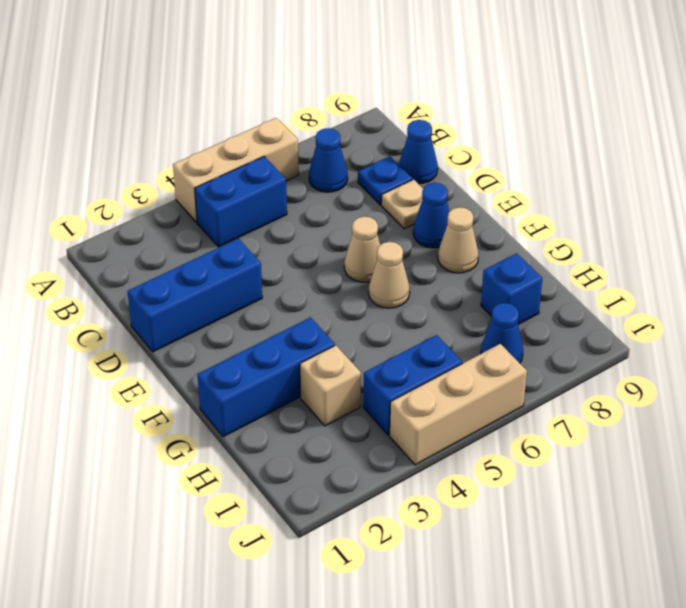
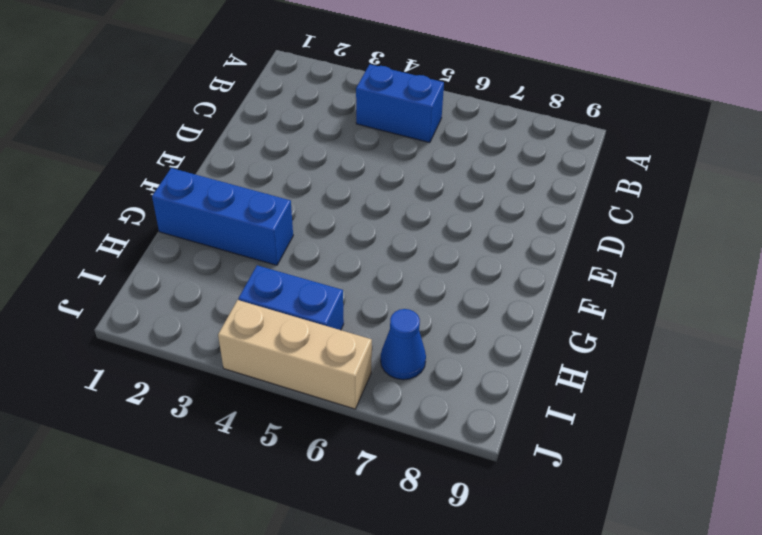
none -> tan 1x3 brick [173,118,299,222]
none -> blue 1x1 cone [309,128,348,192]
none -> blue 1x1 plate [358,156,413,205]

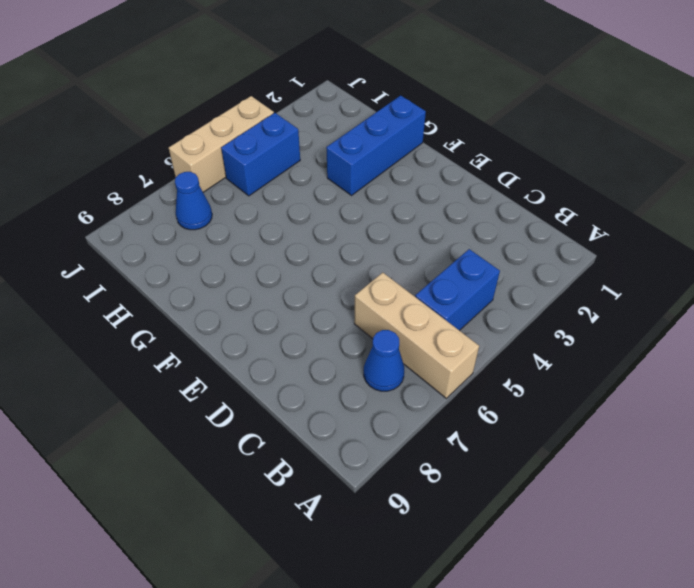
tan 1x3 brick [354,273,479,398] -> tan 1x3 brick turned to [173,118,299,222]
none -> blue 1x1 plate [358,156,413,205]
none -> blue 1x1 cone [399,120,438,184]
none -> blue 1x3 brick [127,238,262,352]

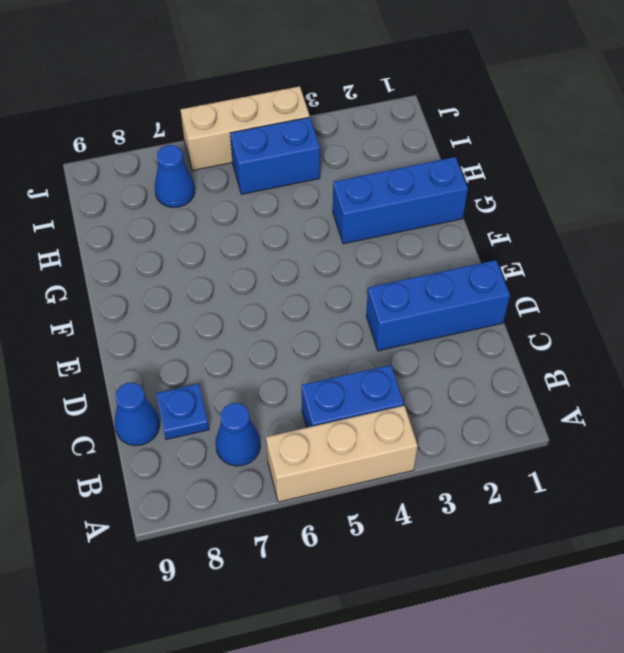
none -> tan 1x1 plate [381,179,423,229]
none -> tan 1x1 cone [344,216,380,282]
none -> blue 1x1 cone [413,183,449,248]

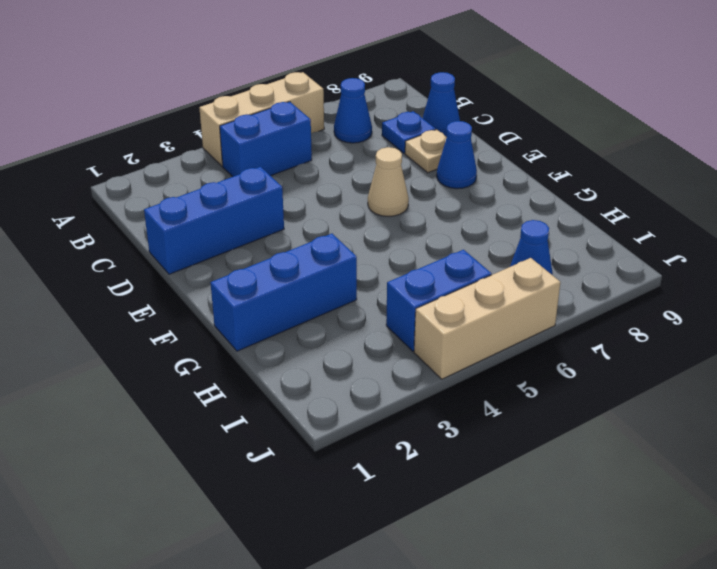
none -> tan 1x1 cone [369,242,410,308]
none -> tan 1x1 cone [438,207,479,273]
none -> tan 1x1 brick [300,345,361,426]

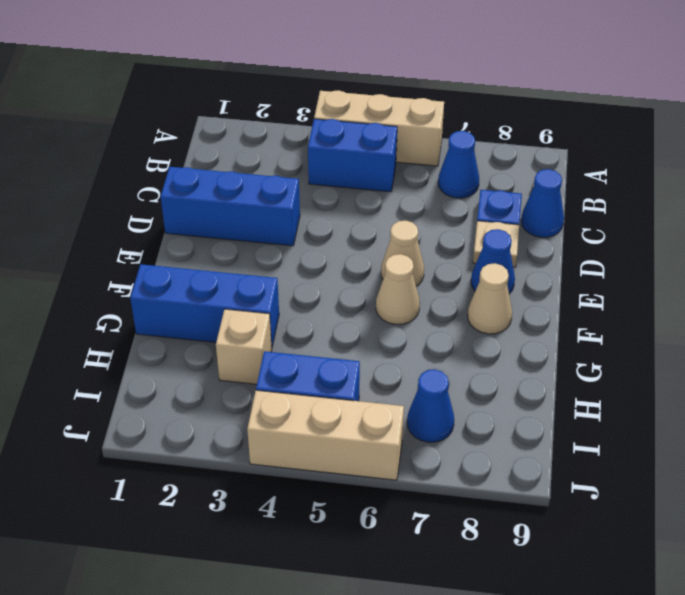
none -> blue 1x1 brick [481,253,542,324]

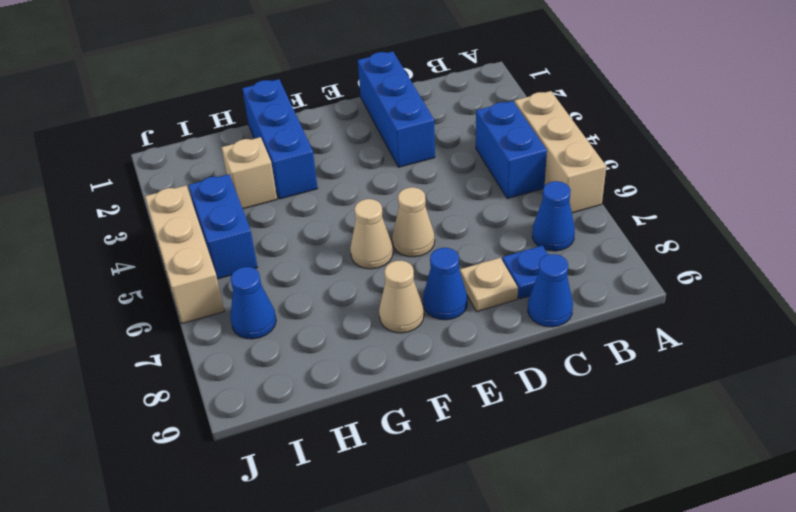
none -> blue 1x1 brick [481,253,542,324]

